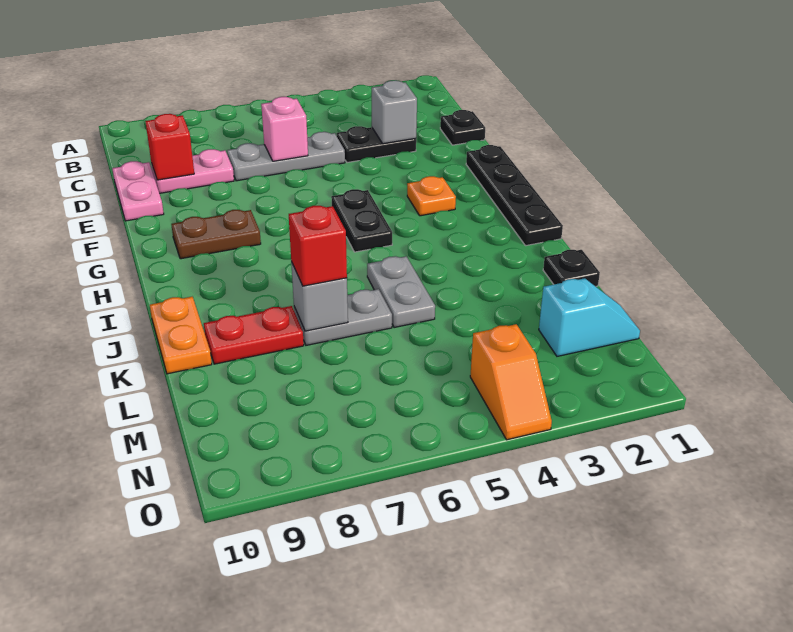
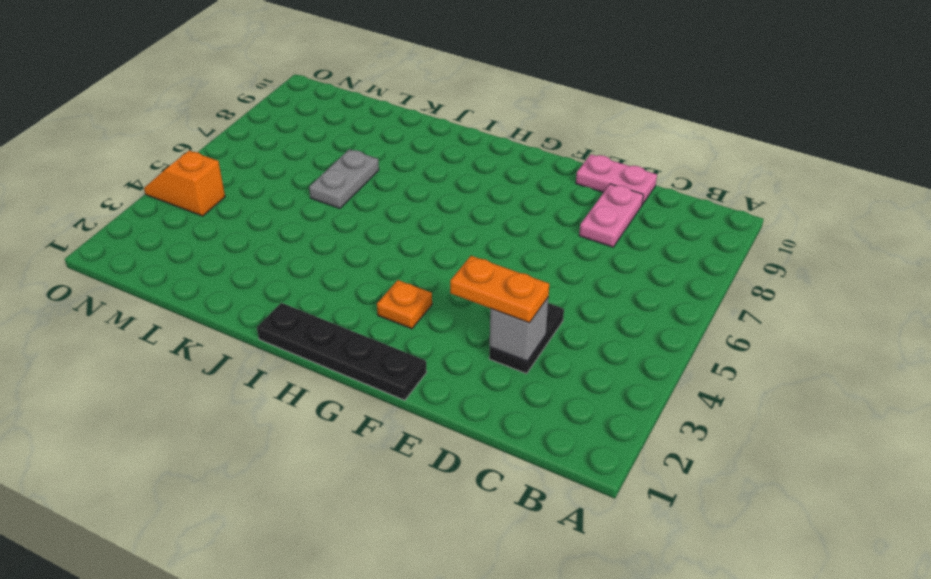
orange 1x2 plate [450,256,549,323] -> orange 1x2 plate moved to [150,297,212,374]
none -> black 1x1 plate [440,110,485,145]
none -> grey 1x3 plate [227,132,345,181]
none -> black 1x2 plate [331,189,392,252]

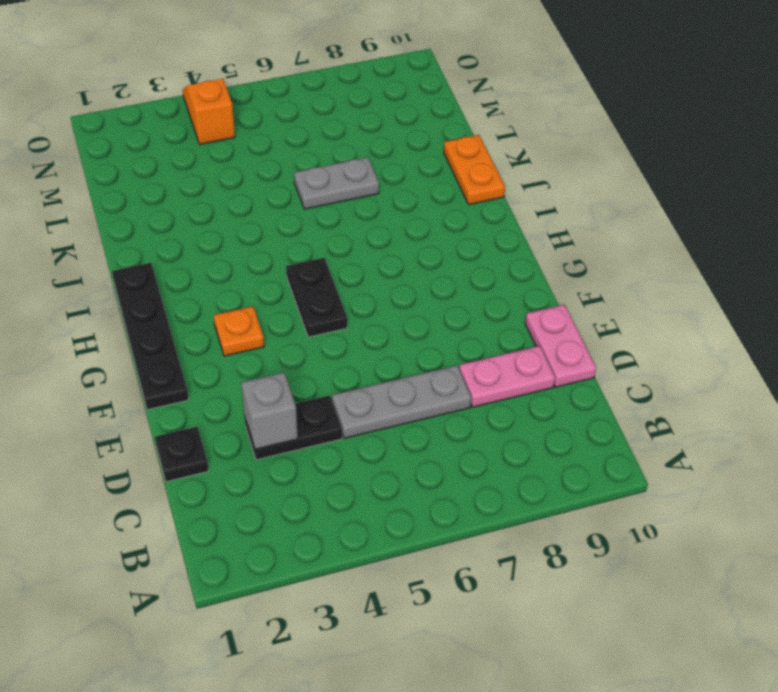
none -> brown 1x2 plate [171,210,261,259]
none -> grey 1x2 plate [367,256,435,328]
none -> black 1x1 plate [543,250,600,286]

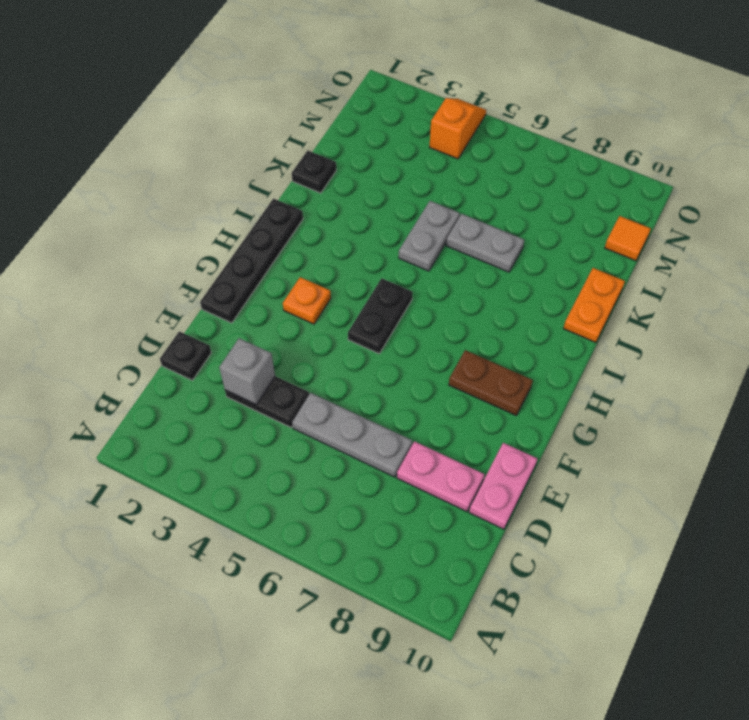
orange 1x1 tile [605,216,651,261] -> none
none -> red 1x2 plate [204,306,304,364]
none -> cyan 1x2 slope [539,278,640,356]
none -> pink 1x1 brick [261,97,308,161]

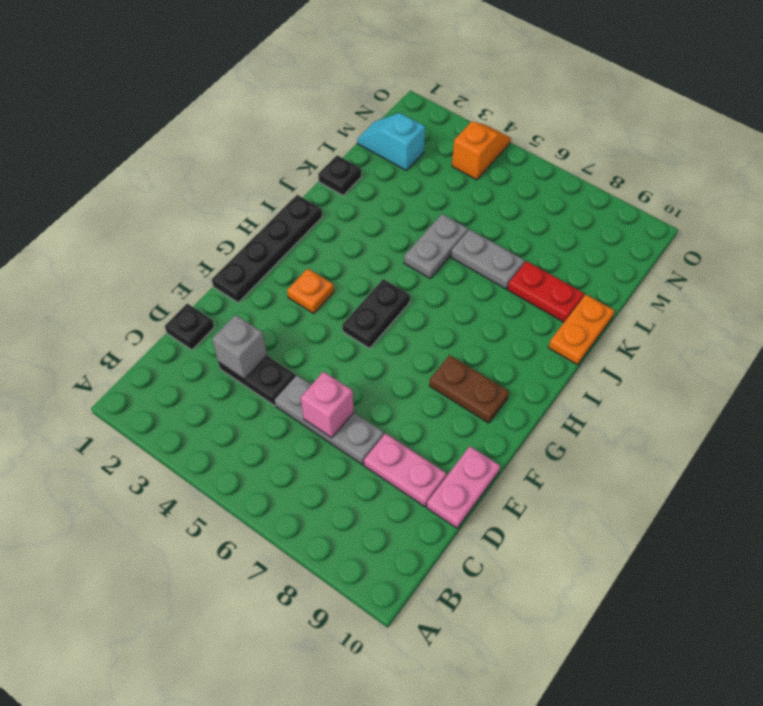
none -> red 1x1 brick [145,114,194,180]
none -> grey 1x1 brick [291,262,348,331]
none -> red 1x1 brick [289,206,347,286]

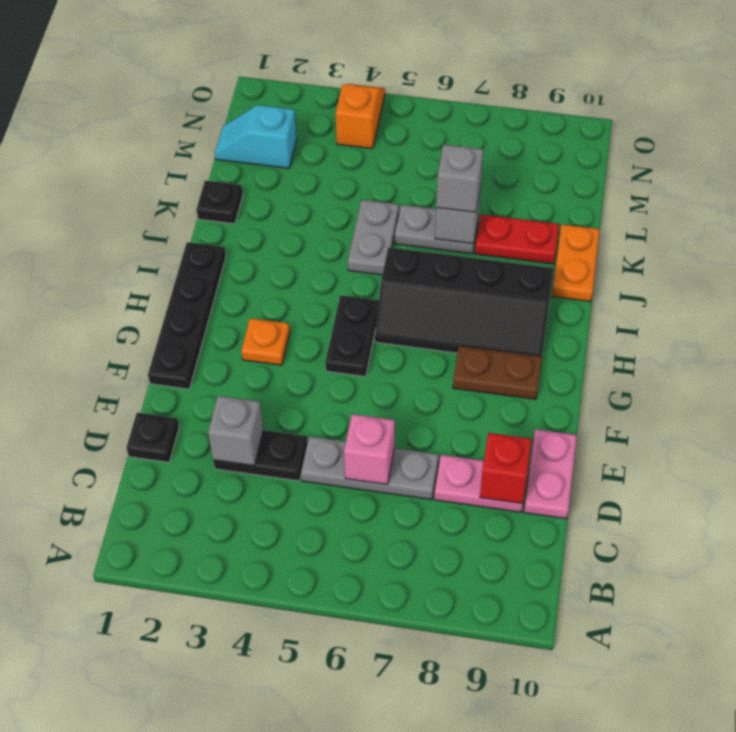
black 2x4 slope [375,247,554,357] -> none
grey 1x1 brick [436,145,483,212] -> red 1x1 brick [289,206,347,286]

